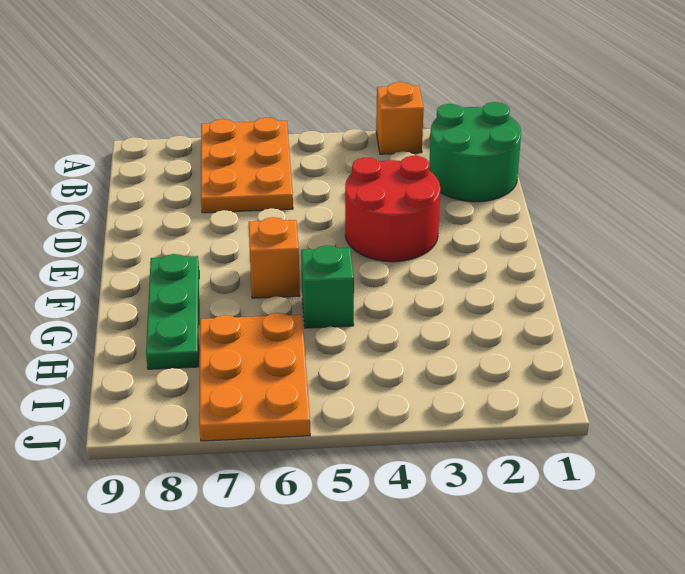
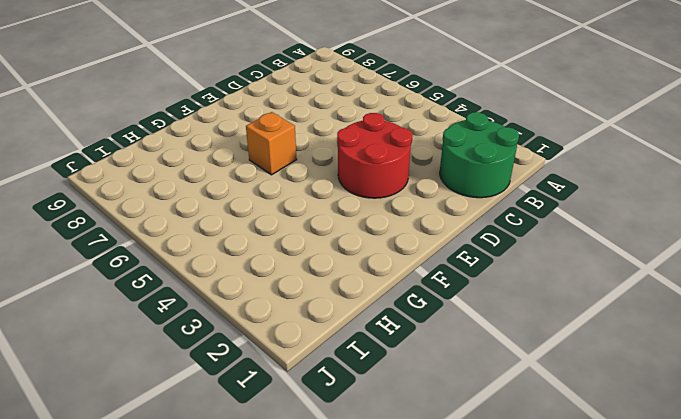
none -> orange 1x1 brick [376,82,424,154]
none -> orange 2x3 plate [201,118,293,213]

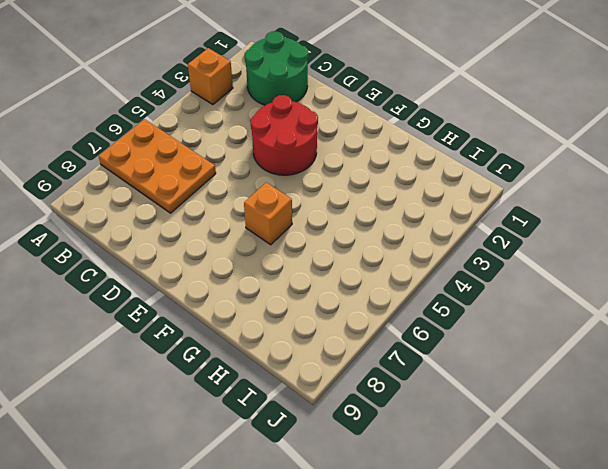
none -> green 1x3 plate [146,254,199,369]
none -> green 1x1 brick [301,245,354,328]

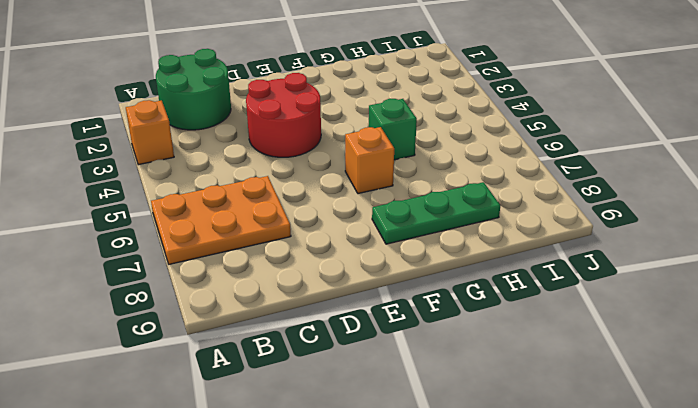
none -> orange 2x3 plate [199,313,310,441]

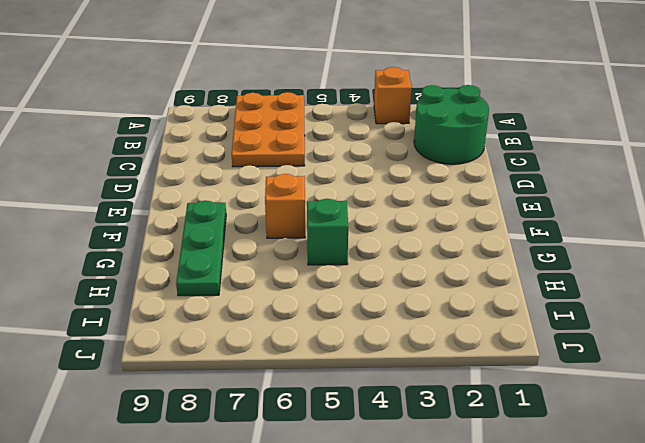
none -> red 2x2 round brick [345,156,440,262]
none -> orange 2x3 plate [199,313,310,441]

